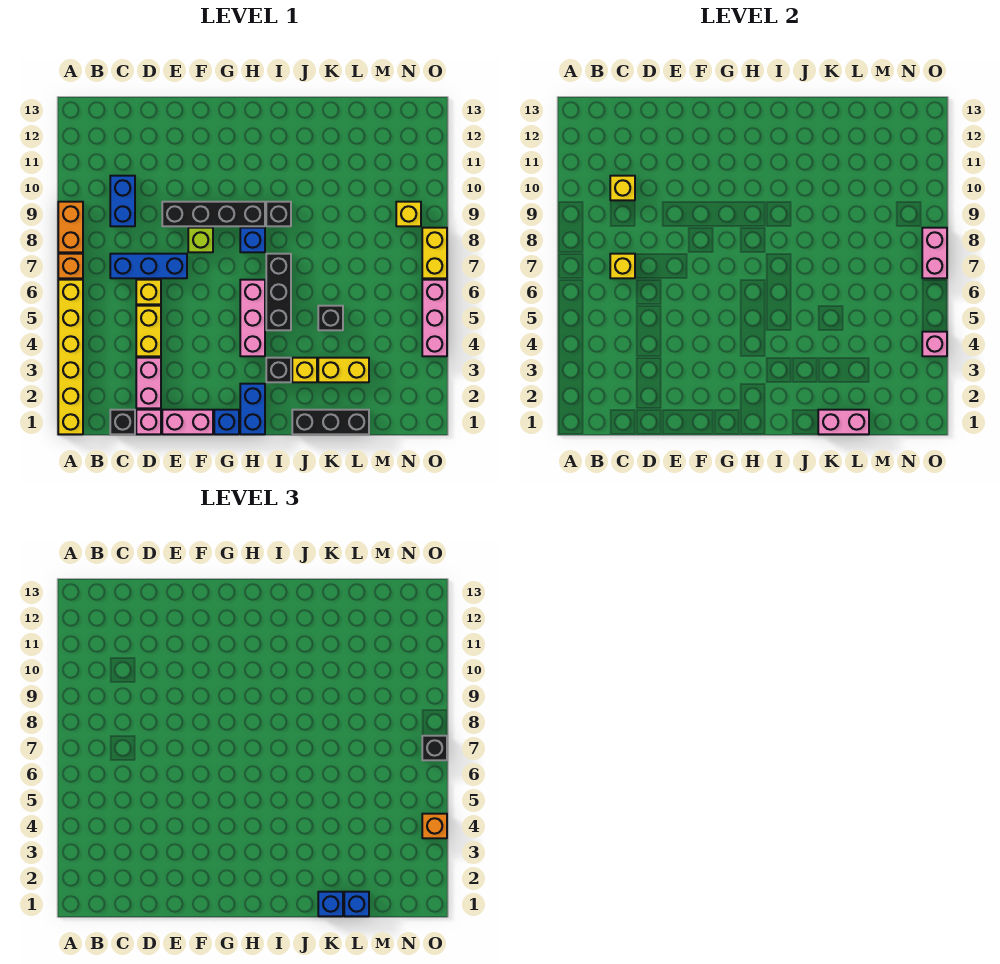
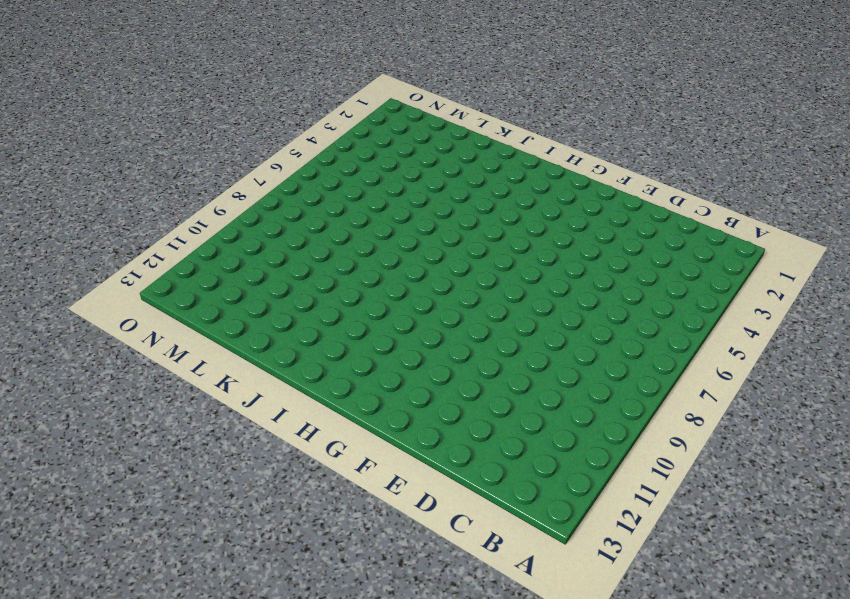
none -> yellow 1x6 brick [58,280,83,434]
none -> orange 1x1 brick [58,254,83,278]
none -> orange 1x2 brick [58,202,83,252]
none -> black 1x1 brick [110,410,135,434]

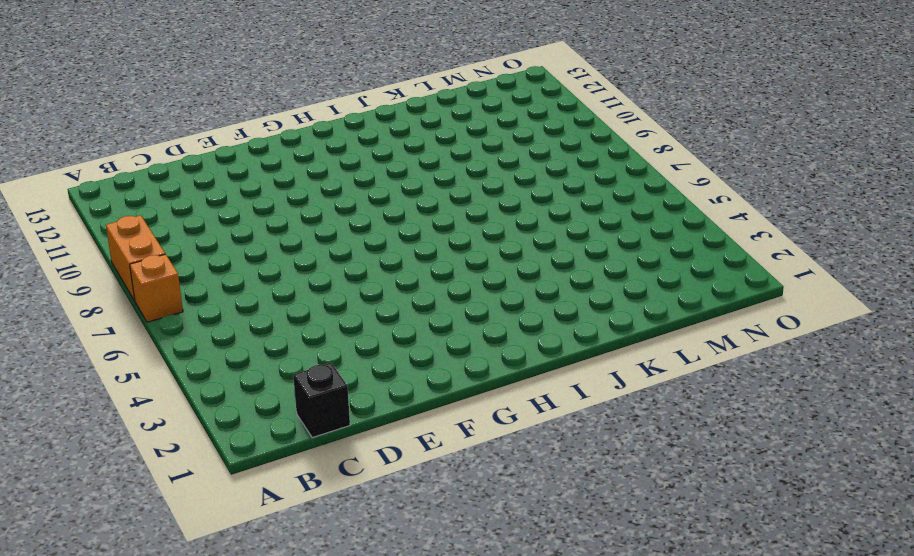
none -> yellow 1x6 brick [58,280,83,434]
none -> blue 1x3 brick [110,254,187,278]
none -> blue 1x2 brick [110,176,135,226]
none -> pink 1x1 brick [136,410,161,434]

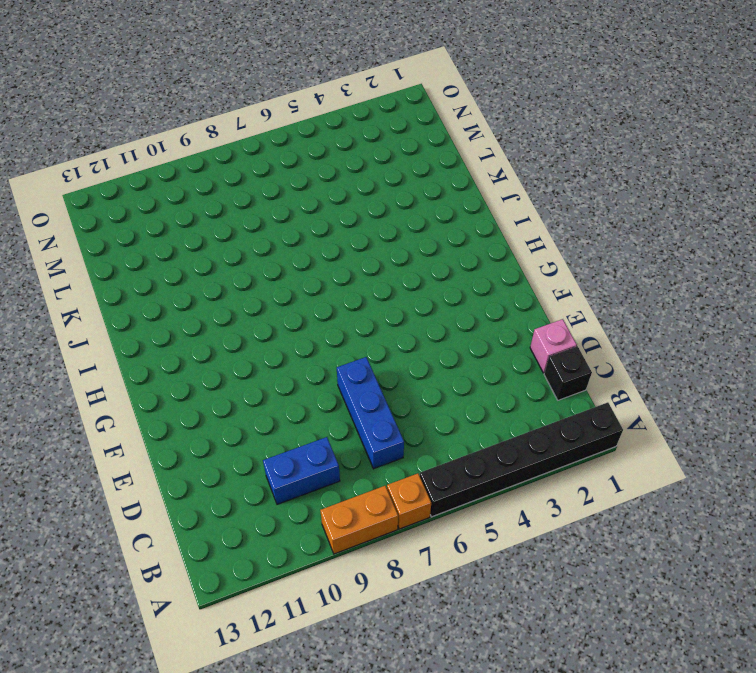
black 1x6 brick [420,402,623,517] -> yellow 1x6 brick [58,280,83,434]
none -> pink 1x2 brick [136,358,161,408]
none -> yellow 1x2 brick [136,306,161,356]
none -> yellow 1x1 brick [136,280,161,304]
none -> pink 1x2 brick [162,410,213,434]

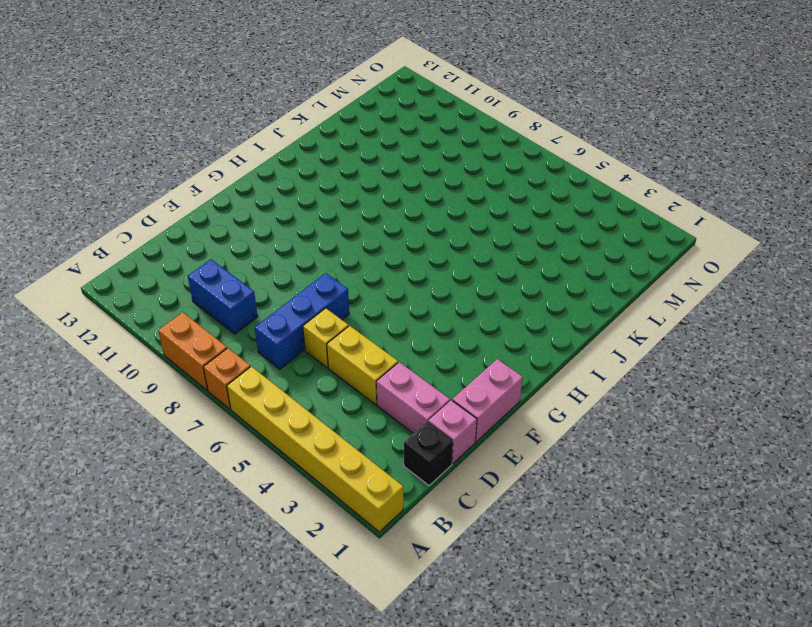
none -> black 1x4 brick [162,202,265,226]
none -> lime 1x1 brick [188,228,213,252]
none -> blue 1x1 brick [214,410,239,434]
none -> blue 1x2 brick [240,384,265,434]

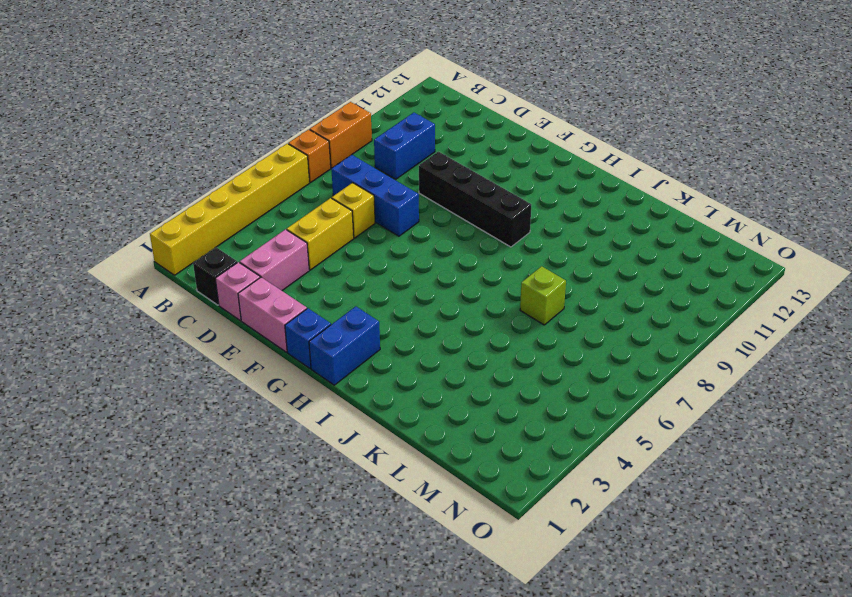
lime 1x1 brick [520,266,566,325] -> lime 1x1 brick moved to [188,228,213,252]
none -> pink 1x3 brick [240,280,265,356]
none -> blue 1x1 brick [240,228,265,252]
none -> black 1x1 brick [266,358,291,382]
none -> black 1x3 brick [266,254,291,330]

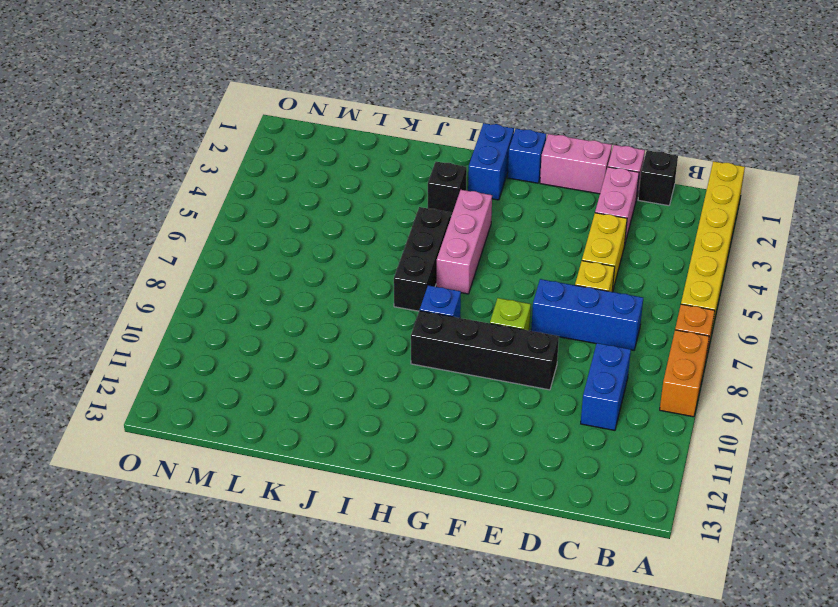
none -> black 1x1 brick [266,202,291,226]
none -> black 1x3 brick [292,410,369,434]
none -> yellow 1x1 brick [292,358,317,382]
none -> yellow 1x2 brick [318,358,369,382]

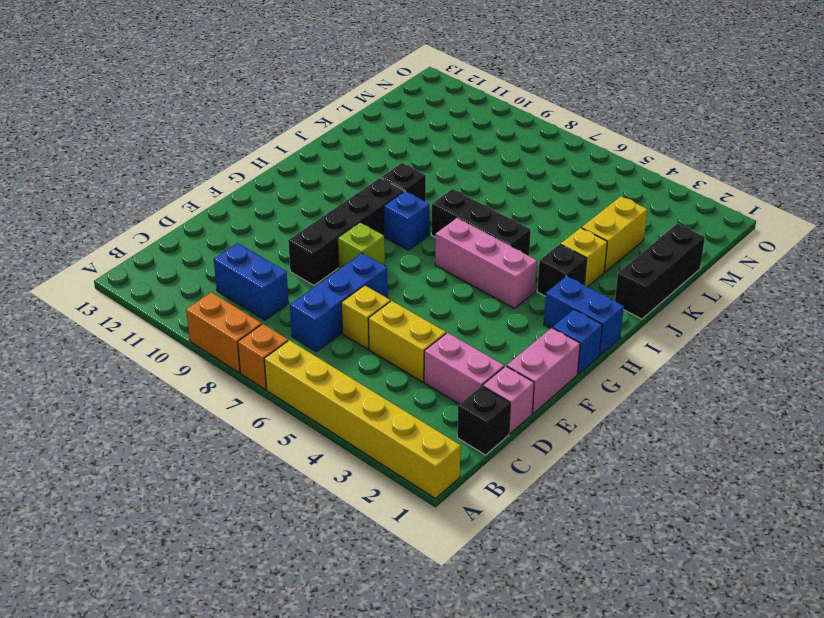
none -> black 1x1 brick [318,306,343,330]
none -> yellow 1x1 brick [396,202,421,226]
none -> pink 1x3 brick [422,280,447,356]
none -> yellow 1x2 brick [422,228,447,278]

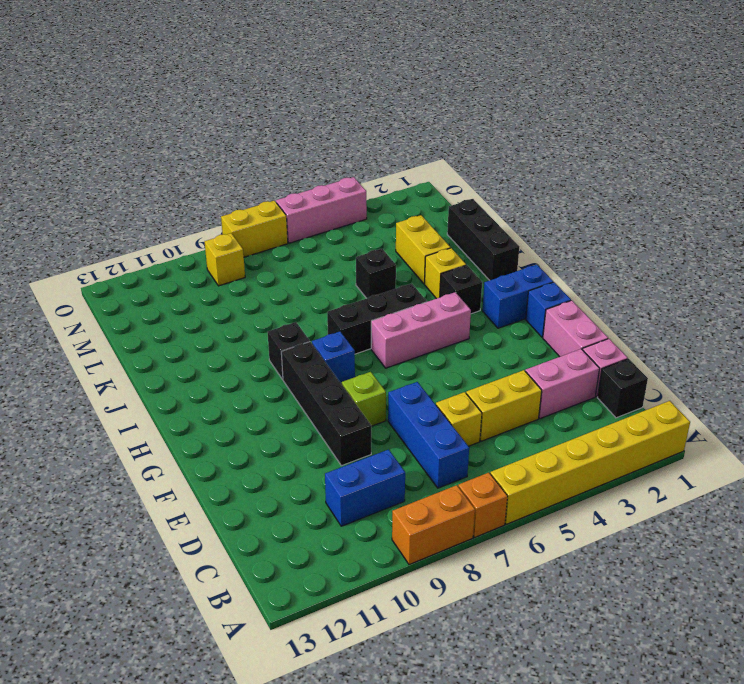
none -> yellow 1x1 brick [610,254,635,278]
none -> yellow 1x1 brick [610,176,635,200]
none -> pink 1x2 brick [818,410,869,434]
none -> pink 1x1 brick [922,332,947,356]

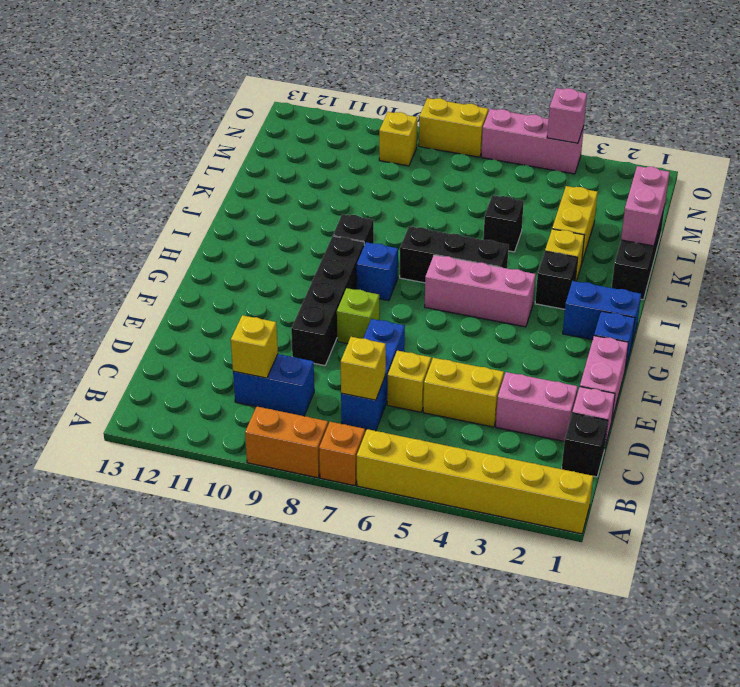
none -> pink 1x2 brick [922,228,947,278]
none -> blue 1x1 brick [318,892,343,916]
none -> blue 1x1 brick [344,892,369,916]
none -> orange 1x1 brick [422,814,447,838]

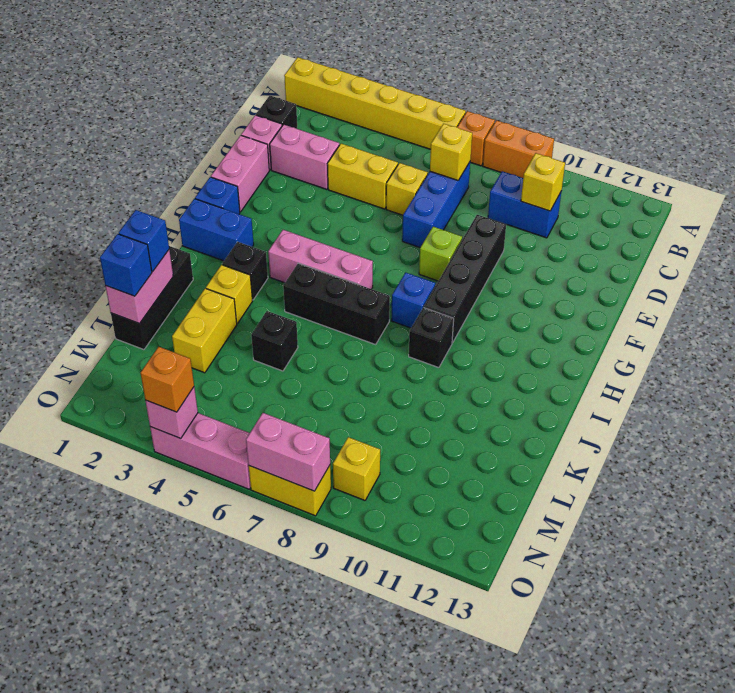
none -> black 1x1 brick [422,736,447,760]

